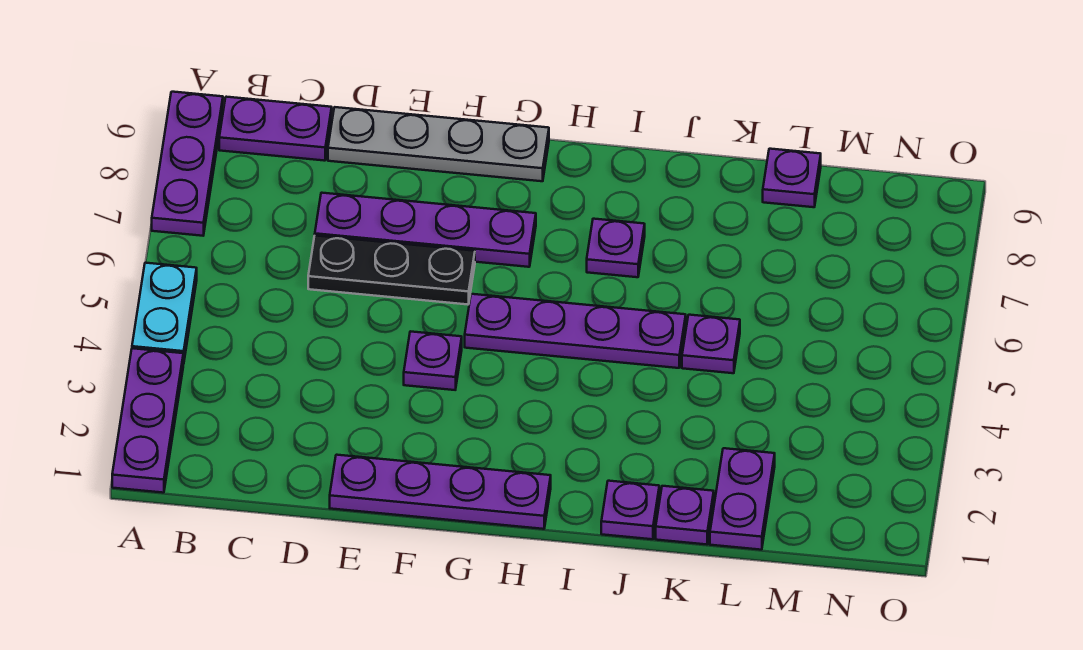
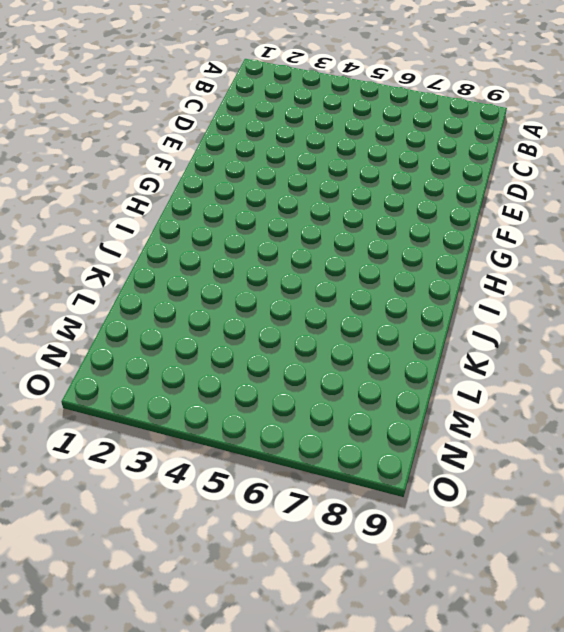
none -> purple 1x3 plate [112,348,183,493]
none -> cyan 1x2 plate [132,263,197,364]
none -> purple 1x3 plate [152,92,223,236]

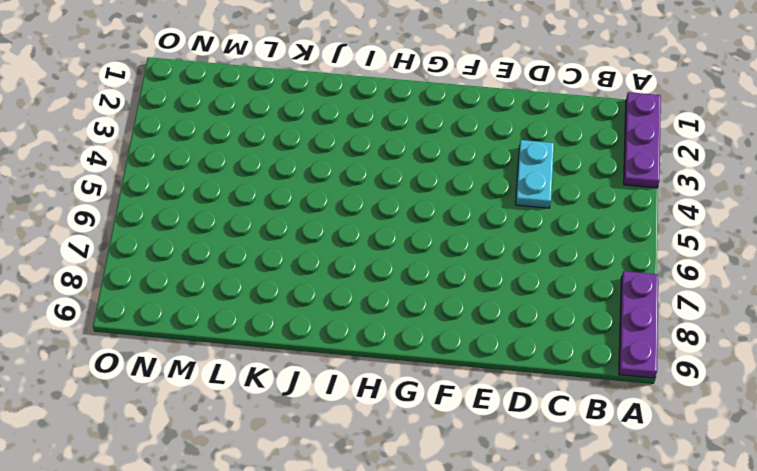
cyan 1x2 plate [516,140,554,208] -> cyan 1x2 plate moved to [132,263,197,364]
none -> purple 1x2 plate [219,97,332,161]
none -> black 1x3 plate [308,236,475,305]
none -> purple 1x4 plate [315,193,536,267]

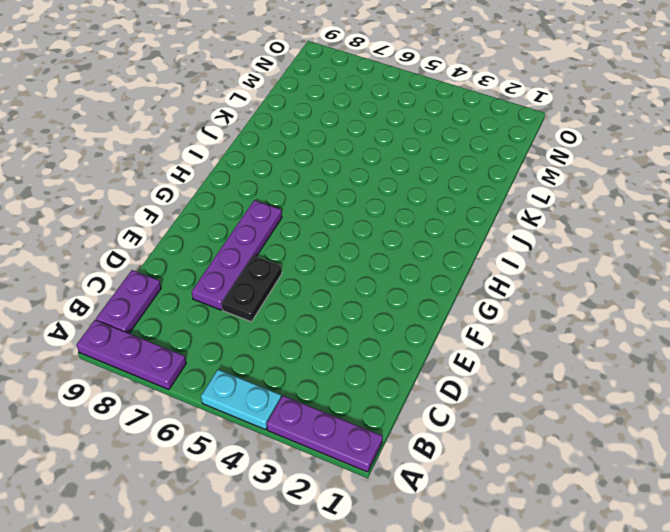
black 1x2 plate [222,256,282,322] -> black 1x3 plate [308,236,475,305]
none -> grey 1x4 plate [328,107,549,181]
none -> purple 1x4 plate [330,455,551,529]
none -> purple 1x1 plate [404,331,462,390]

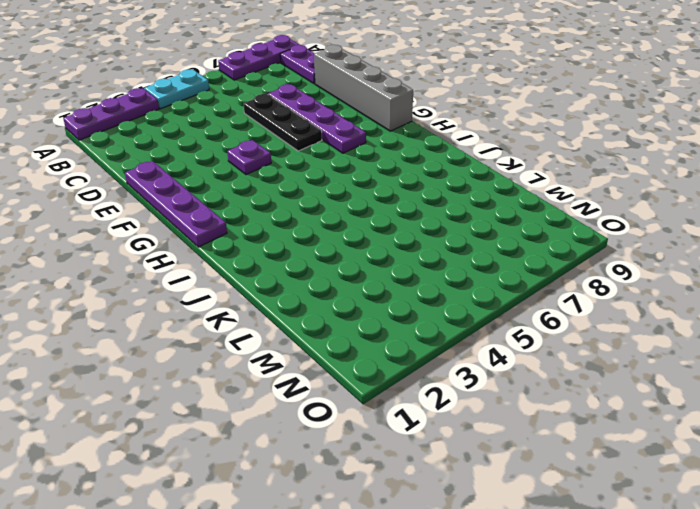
grey 1x4 brick [314,45,413,131] -> grey 1x4 plate [328,107,549,181]
none -> purple 1x4 plate [465,294,686,368]
none -> purple 1x1 plate [587,219,645,277]
none -> purple 1x1 plate [601,481,659,539]

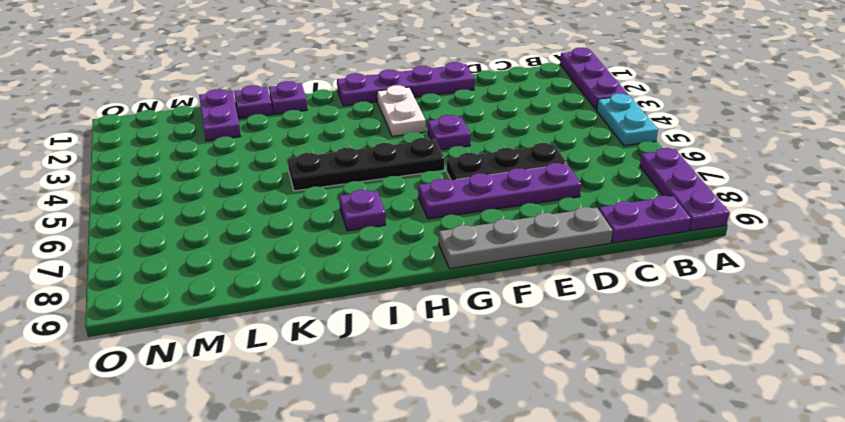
white 1x2 plate [377,85,426,136] -> none
black 1x4 plate [288,138,444,191] -> purple 1x4 plate [465,294,686,368]
none -> purple 1x1 plate [682,315,740,373]
none -> purple 1x1 plate [763,149,821,207]

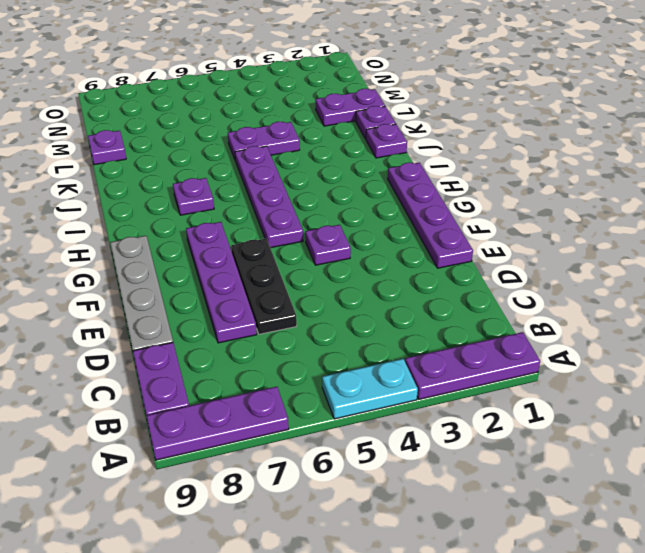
purple 1x2 plate [228,122,300,161] -> purple 1x1 plate [682,315,740,373]

